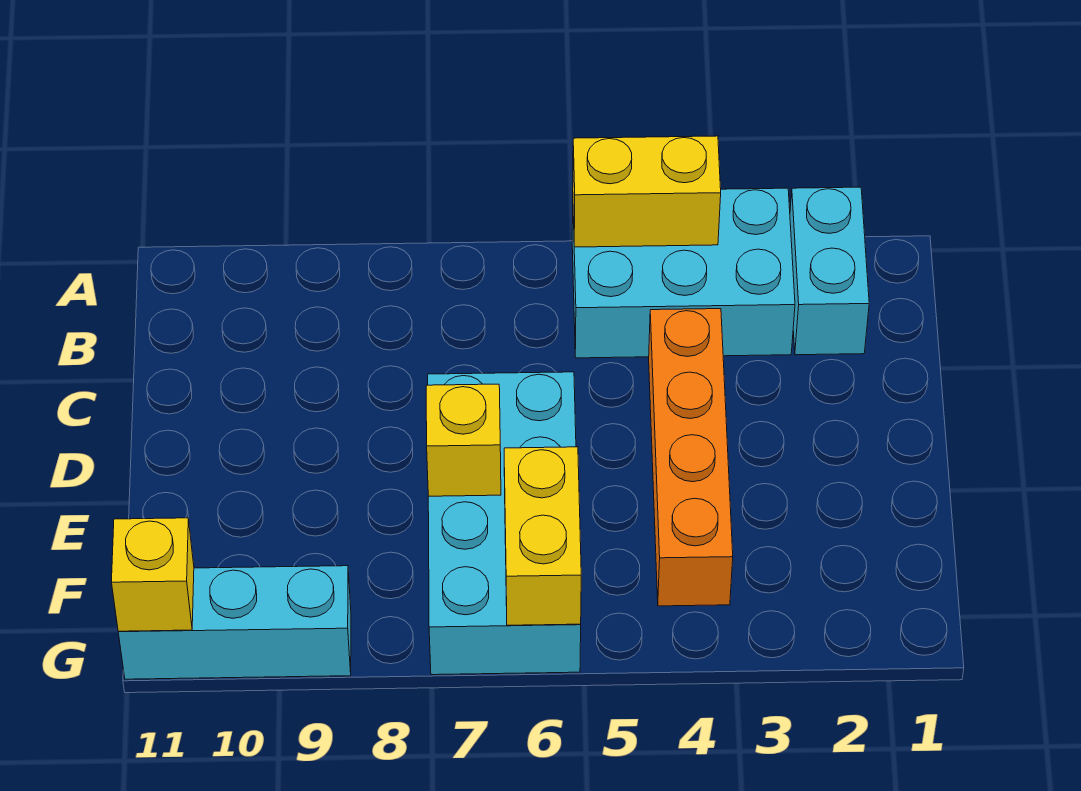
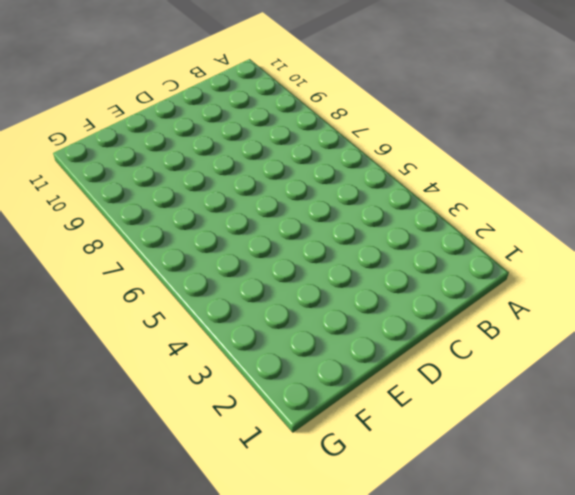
none -> cyan 1x2 brick [790,187,869,355]
none -> cyan 2x3 brick [572,188,795,358]

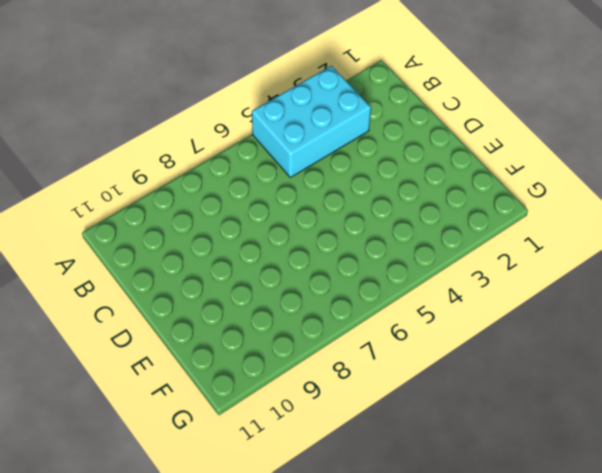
none -> cyan 1x2 brick [790,187,869,355]
none -> orange 1x4 brick [649,309,733,606]

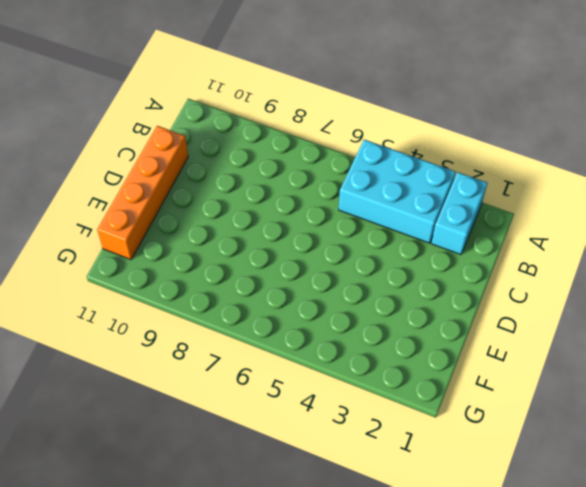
orange 1x4 brick [97,126,188,260] -> orange 1x4 brick moved to [649,309,733,606]
none -> cyan 2x4 brick [428,372,581,675]
none -> cyan 1x3 brick [118,566,351,679]

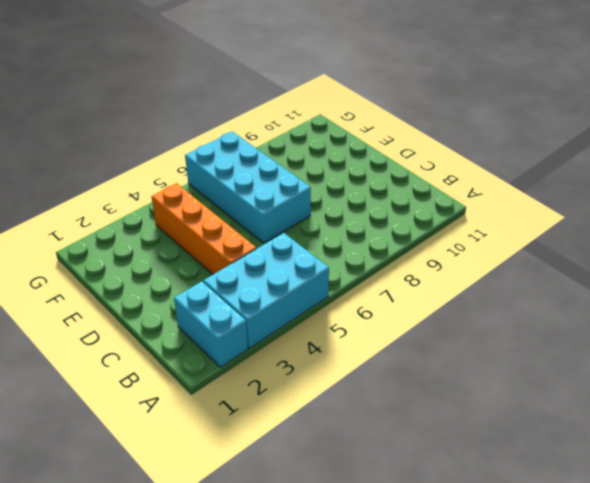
none -> cyan 1x3 brick [118,566,351,679]
none -> yellow 1x2 brick [573,136,721,247]

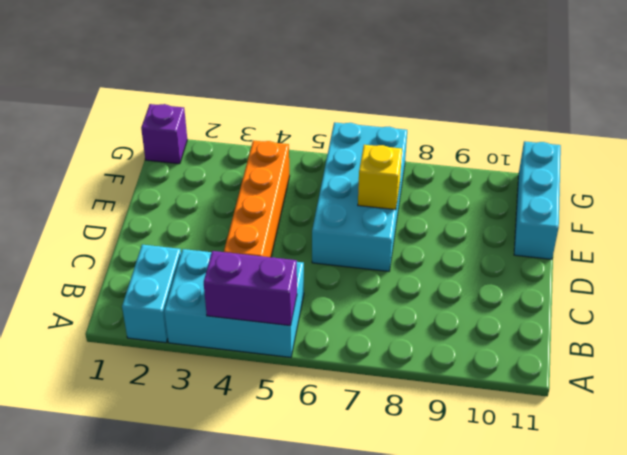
purple 1x2 brick [204,251,297,326] -> yellow 1x2 brick [573,136,721,247]
cyan 1x3 brick [514,141,561,259] -> cyan 1x3 brick turned to [118,566,351,679]
purple 1x1 brick [141,104,187,164] -> none
none -> yellow 1x2 brick [504,447,581,625]
none -> yellow 1x1 brick [112,518,194,631]

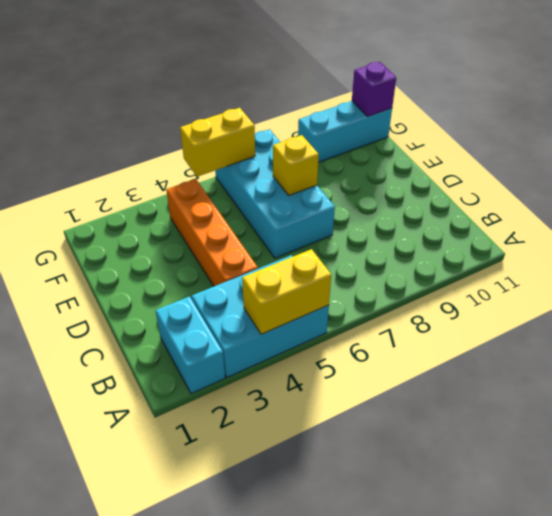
yellow 1x2 brick [180,108,255,177] -> yellow 1x2 brick turned to [504,447,581,625]
purple 1x1 brick [352,62,396,117] -> yellow 1x1 brick [112,518,194,631]

